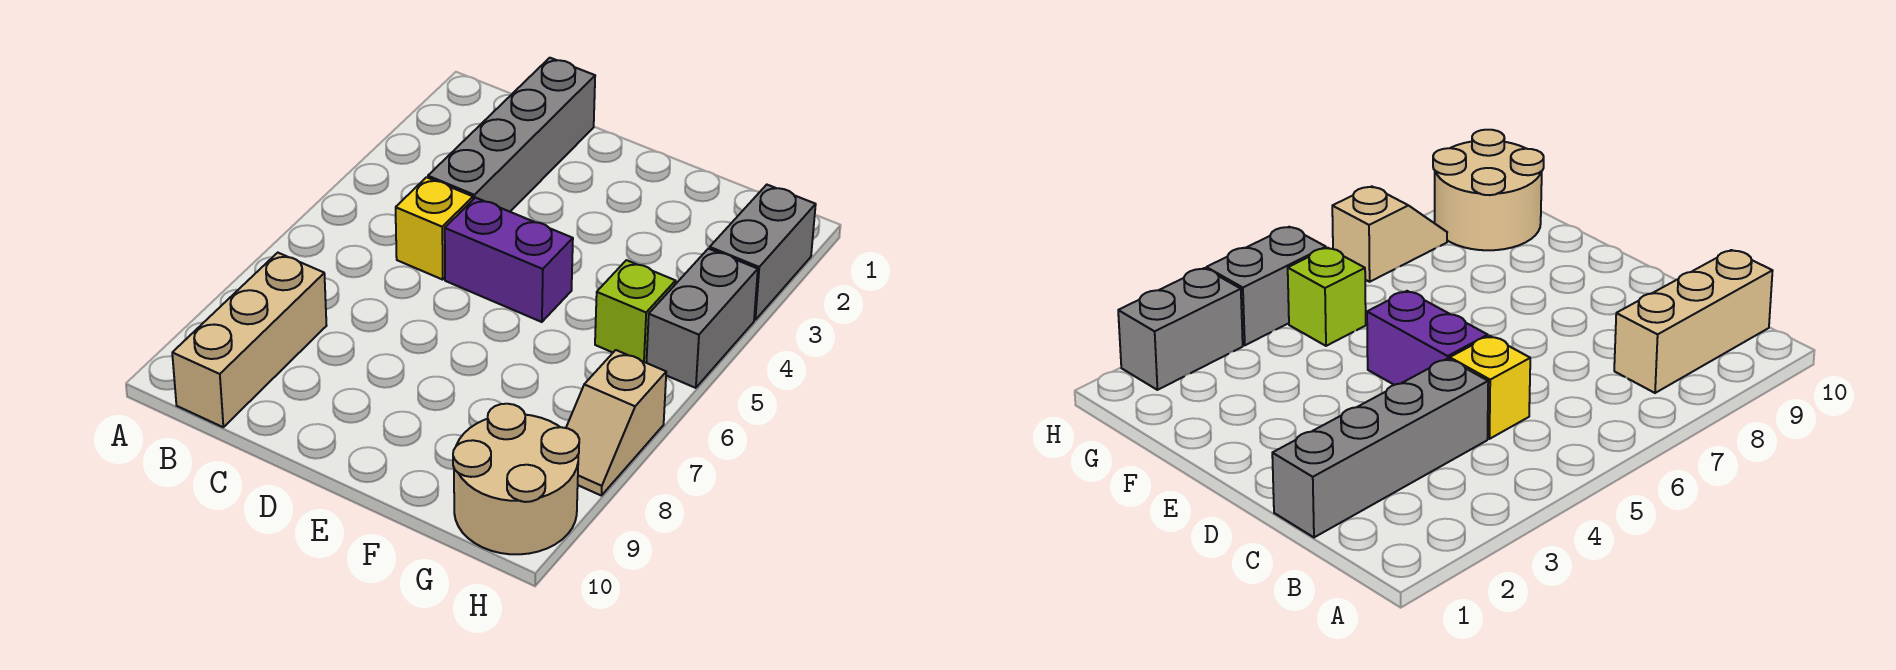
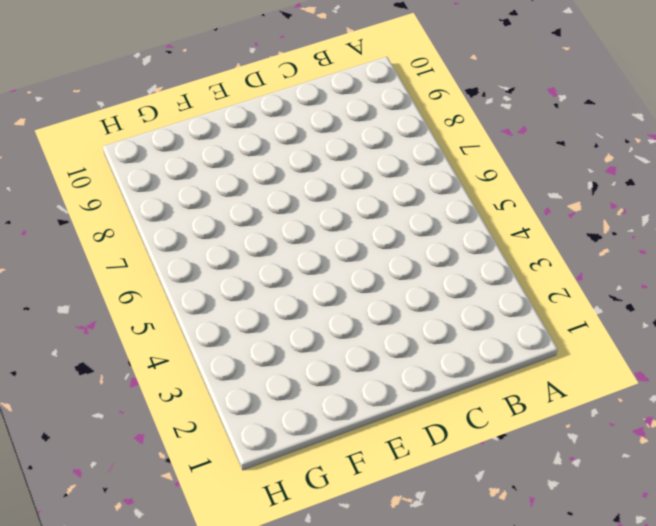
none -> tan 1x3 brick [172,253,327,427]
none -> grey 1x4 brick [428,58,595,212]

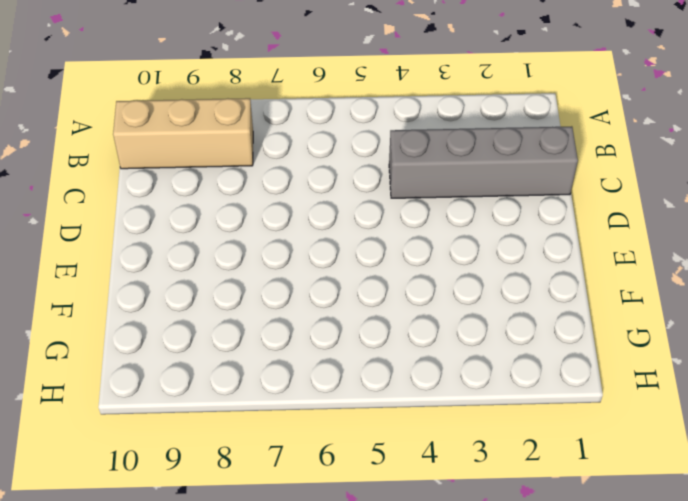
none -> yellow 1x1 brick [396,177,473,280]
none -> purple 1x2 brick [445,198,573,322]

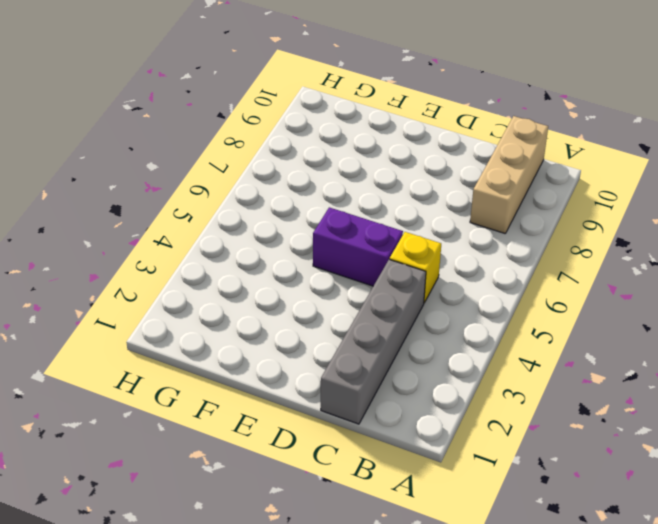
none -> lime 1x1 brick [595,260,676,363]
none -> tan 2x2 round brick [453,404,579,554]

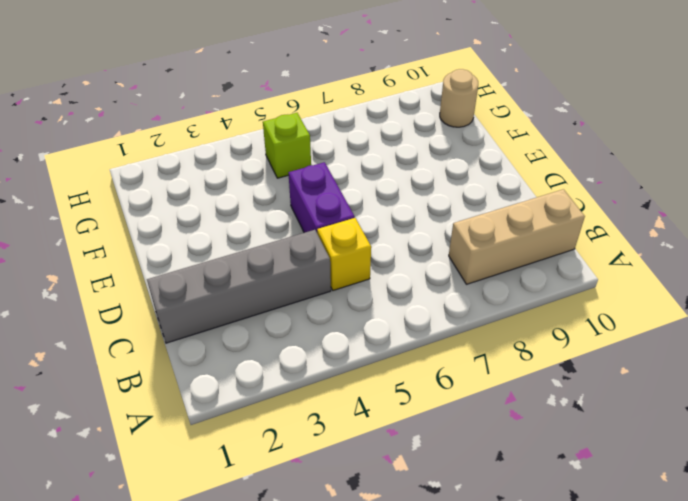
tan 1x1 round brick [440,69,478,127] -> tan 2x2 round brick [453,404,579,554]
none -> grey 1x2 brick [710,185,816,320]
none -> grey 1x2 brick [647,249,758,388]

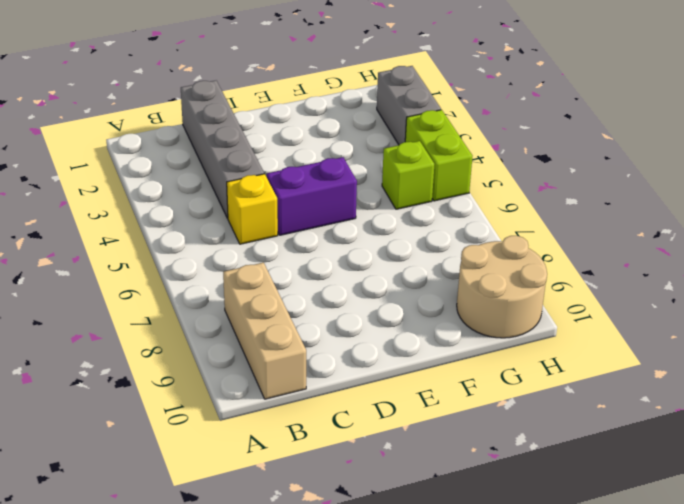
lime 1x2 brick [405,110,472,201] -> grey 1x2 brick [647,249,758,388]
none -> tan 1x2 slope [566,350,666,495]

